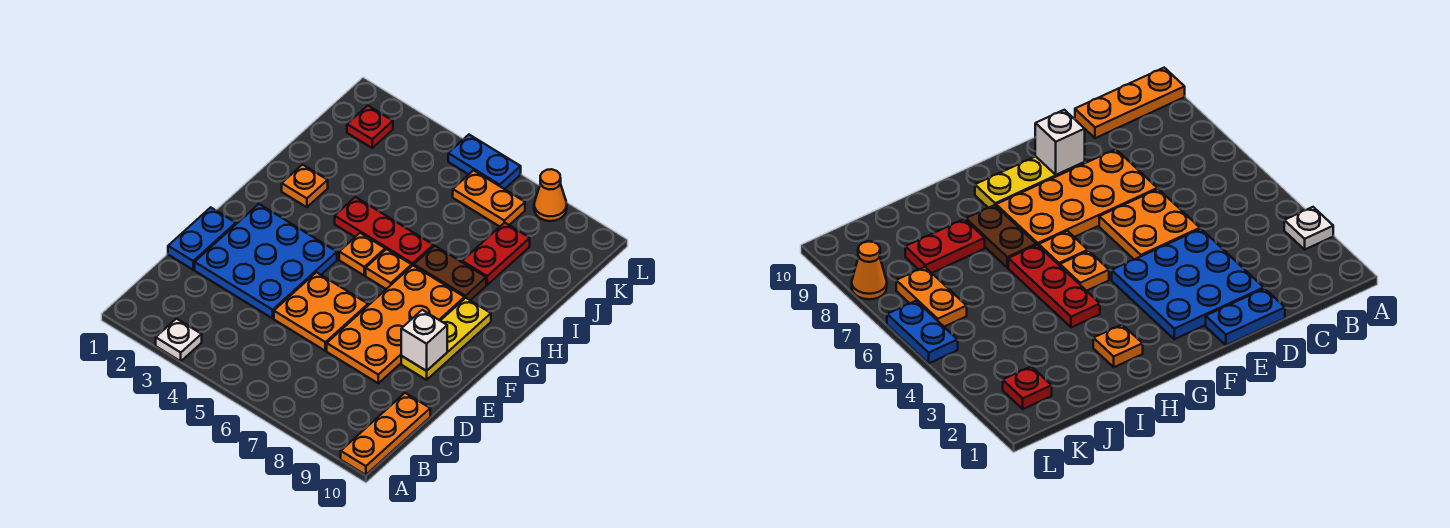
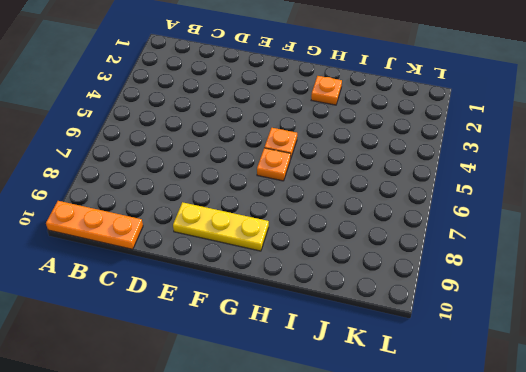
none -> white 1x1 plate [156,319,202,361]
none -> blue 1x2 plate [168,207,236,270]
none -> blue 3x3 plate [195,204,337,318]

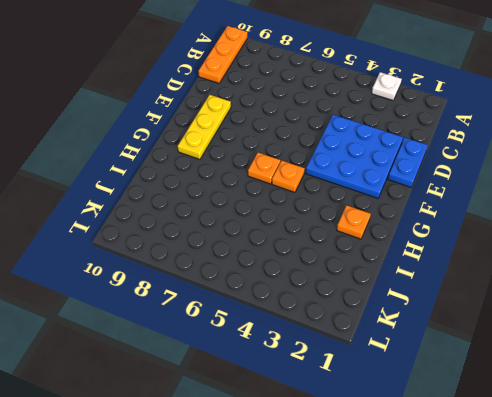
none -> orange 2x2 plate [274,272,368,351]
none -> orange 2x4 plate [327,266,464,383]
none -> red 1x3 plate [335,197,433,266]

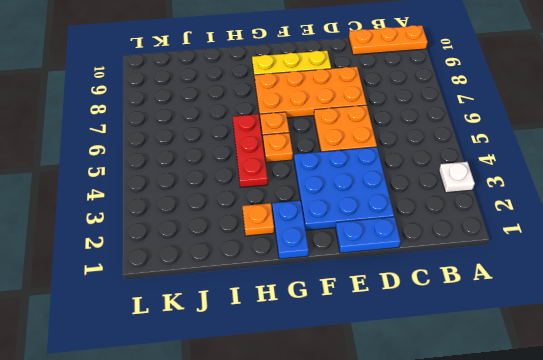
blue 1x2 plate [272,201,309,259] -> blue 1x2 plate moved to [448,135,521,189]
none -> brown 1x2 plate [414,246,486,300]
none -> red 1x2 plate [462,222,530,285]
none -> red 1x1 plate [347,106,393,148]

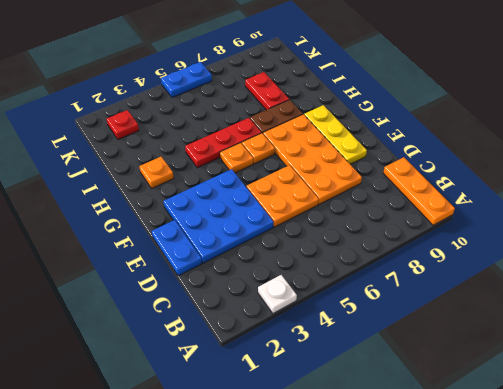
none -> orange 1x2 plate [453,170,525,226]
none -> orange 1x1 cone [534,169,567,221]
none -> white 1x1 brick [401,310,447,371]

